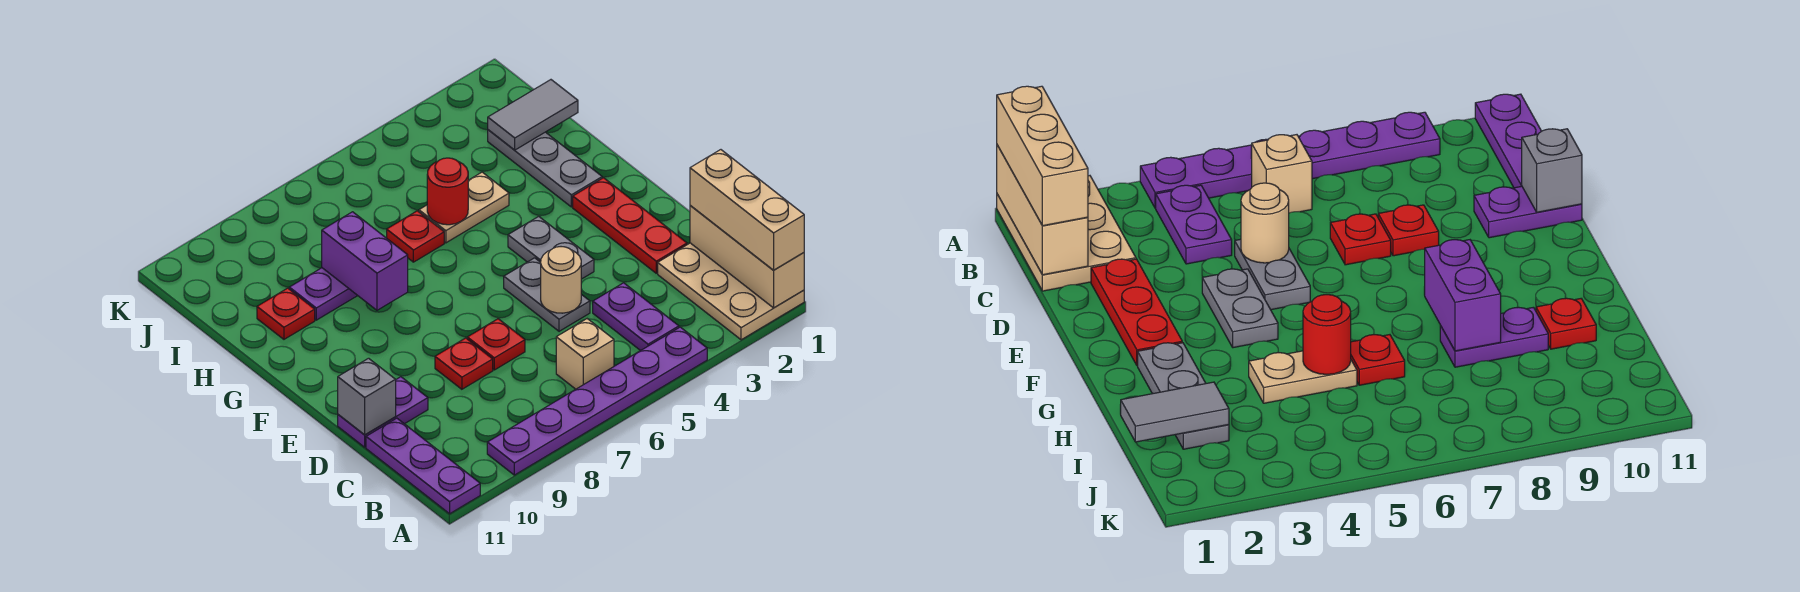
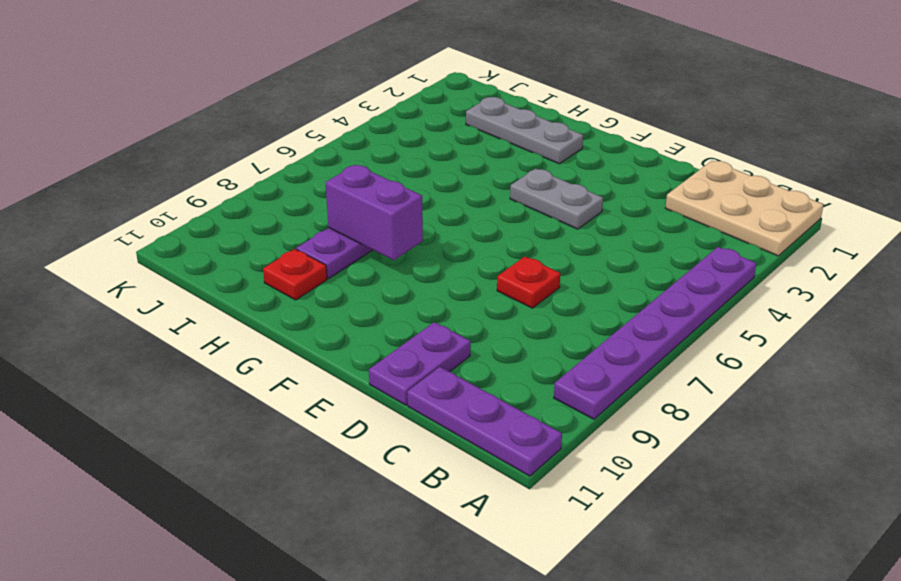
none -> purple 1x2 plate [593,283,679,351]
none -> tan 1x1 brick [556,319,614,389]
none -> red 1x3 plate [573,178,687,273]

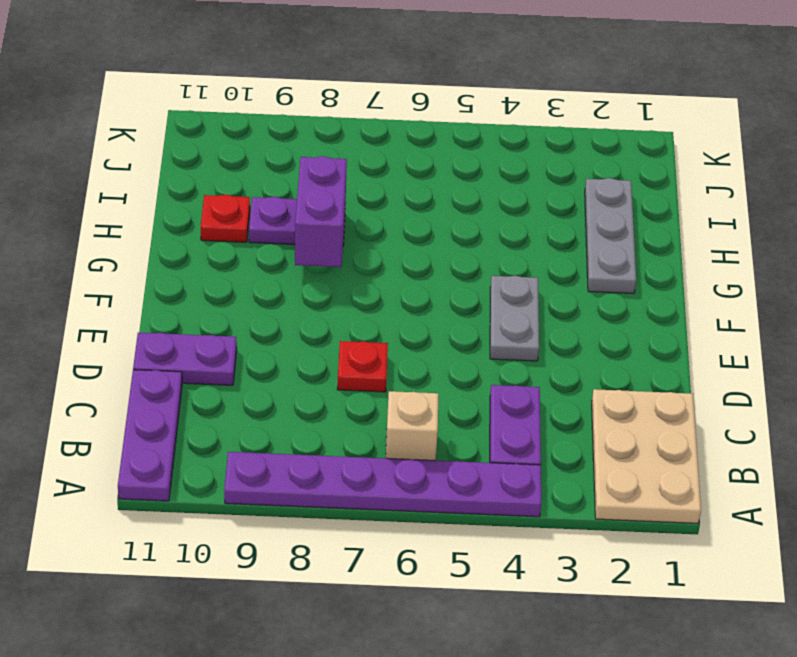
none -> red 1x3 plate [573,178,687,273]
none -> grey 1x2 plate [504,258,590,331]
none -> red 1x1 plate [435,338,493,389]

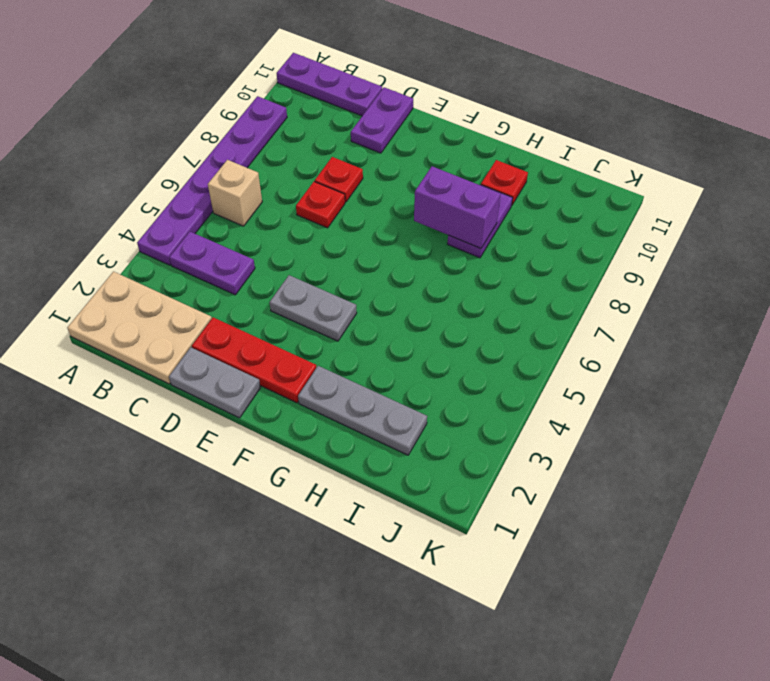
grey 1x2 plate [169,347,261,418] -> grey 1x2 plate moved to [504,258,590,331]
none -> tan 1x2 plate [419,172,509,243]
none -> red 1x1 plate [387,211,444,262]
none -> tan 1x3 brick [690,206,804,308]

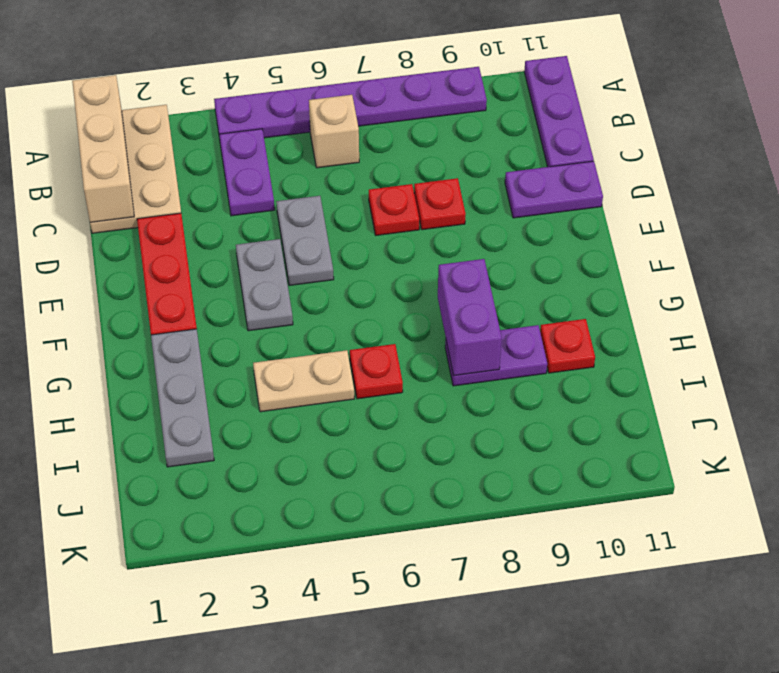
none -> tan 1x1 round brick [541,247,581,313]
none -> grey 1x1 brick [338,358,396,435]
none -> red 1x1 round brick [427,158,468,225]

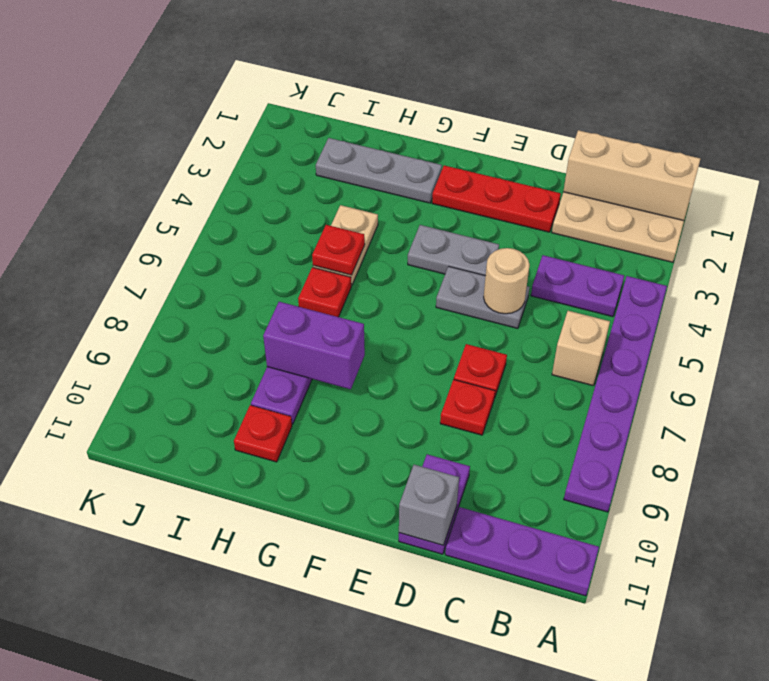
red 1x1 plate [312,225,365,275] -> red 1x1 round brick [427,158,468,225]
none -> grey 1x2 tile [488,80,578,150]
none -> tan 1x3 brick [690,150,804,270]

